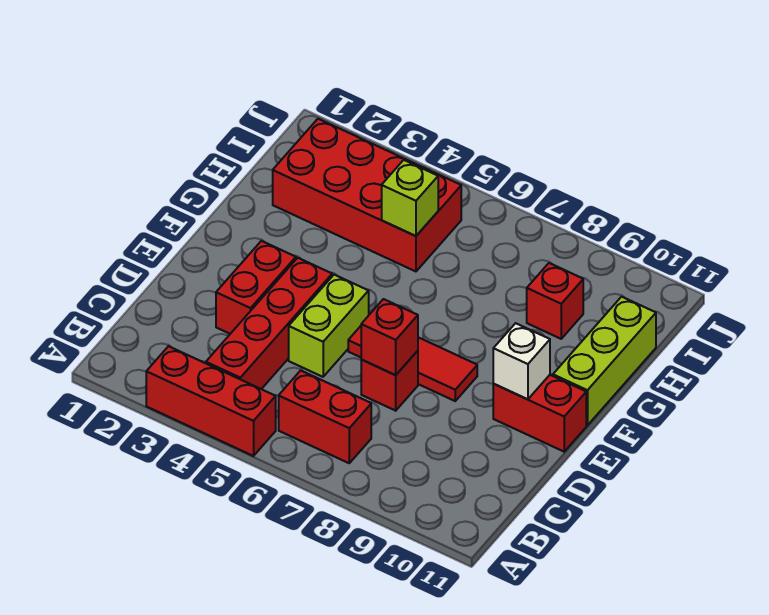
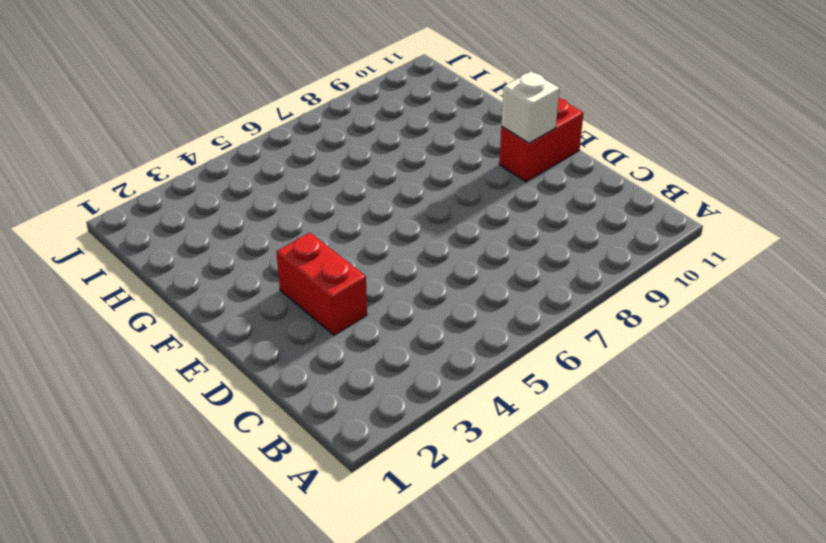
none -> red 1x3 brick [146,346,276,456]
none -> red 1x4 brick [206,258,332,389]
none -> red 1x2 brick [279,371,371,463]

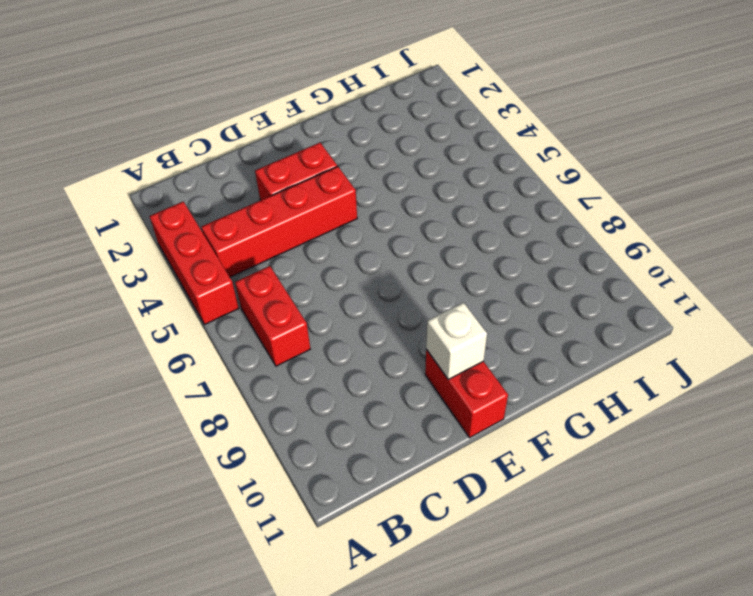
none -> lime 1x2 brick [289,275,369,377]
none -> red 1x1 brick [361,351,418,411]
none -> red 1x3 tile [348,326,477,401]

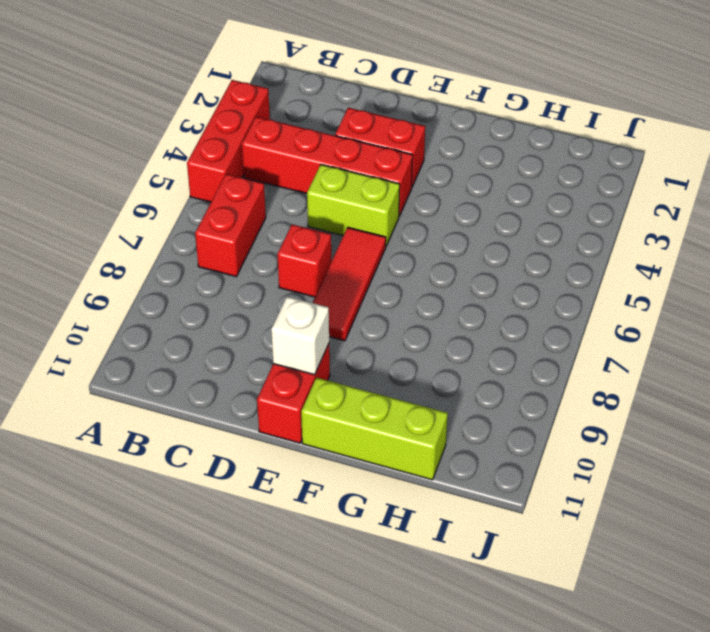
none -> red 2x4 brick [273,119,461,271]
none -> red 1x1 brick [527,263,583,339]
none -> red 1x1 brick [361,299,418,375]

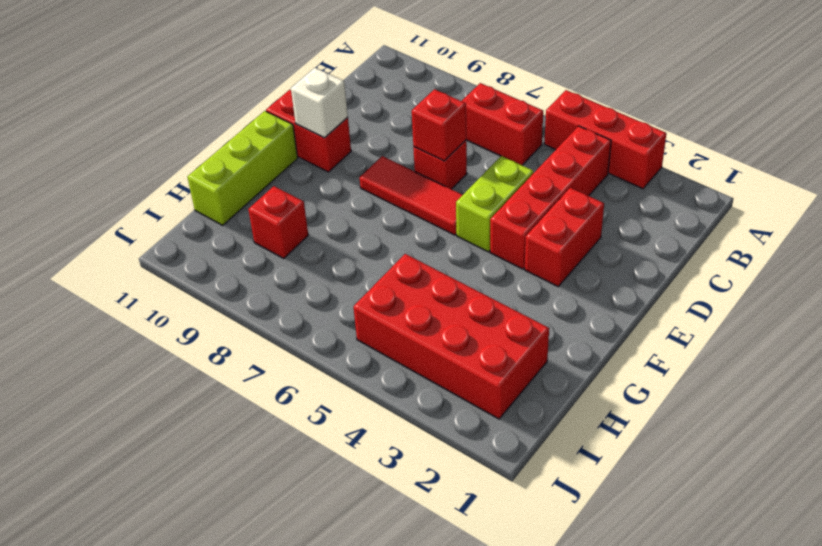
none -> lime 1x1 brick [382,160,438,236]

